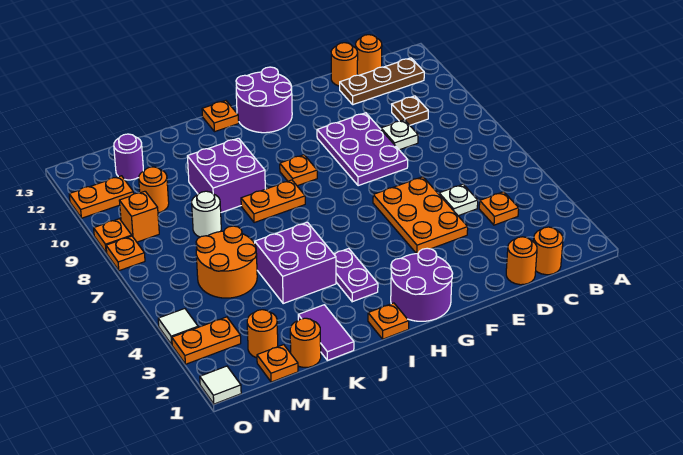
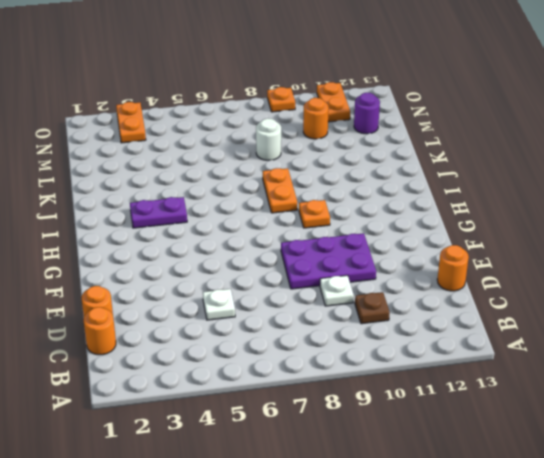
none -> brown 1x3 plate [340,58,424,105]
none -> orange 1x1 plate [479,192,519,225]
none -> orange 1x1 round brick [356,35,382,75]
none -> orange 2x3 plate [373,177,468,254]

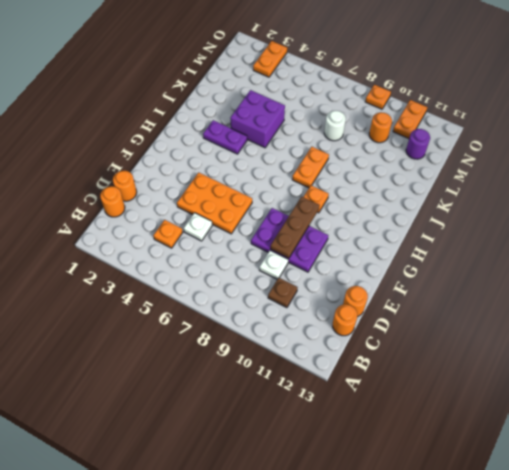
brown 1x3 plate [270,197,320,258] -> brown 1x3 plate moved to [340,58,424,105]
none -> purple 2x2 round brick [391,248,453,321]
none -> purple 2x2 round brick [236,67,292,133]
none -> orange 1x1 plate [368,303,409,339]
none -> orange 1x1 plate [202,101,239,132]

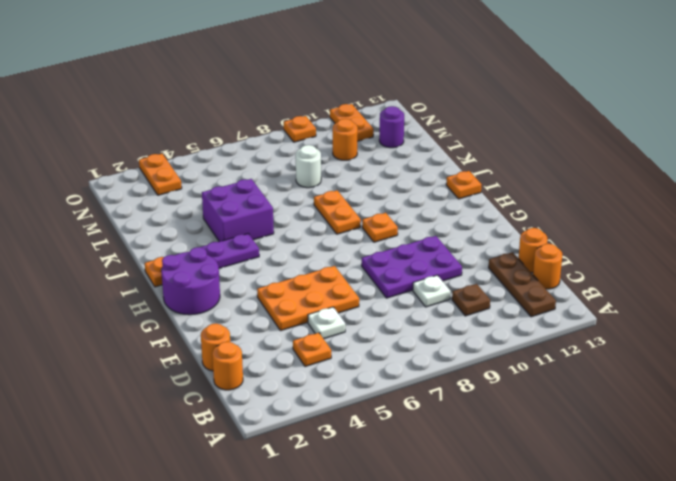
none -> purple 2x2 round brick [236,67,292,133]
none -> purple 2x2 brick [187,138,265,212]
none -> purple 1x2 tile [298,305,354,360]
none -> orange 1x1 round brick [290,318,321,367]

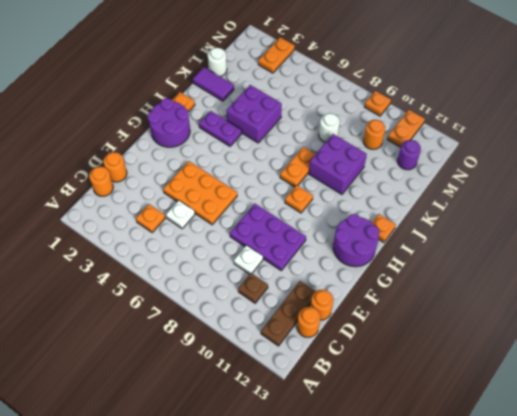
white 1x1 round brick [208,48,227,77] -> orange 1x1 round brick [290,318,321,367]
none -> orange 2x2 round brick [196,226,257,298]
none -> orange 1x1 plate [257,345,298,382]
none -> orange 1x1 round brick [247,310,278,358]
none -> orange 1x1 brick [119,191,159,242]

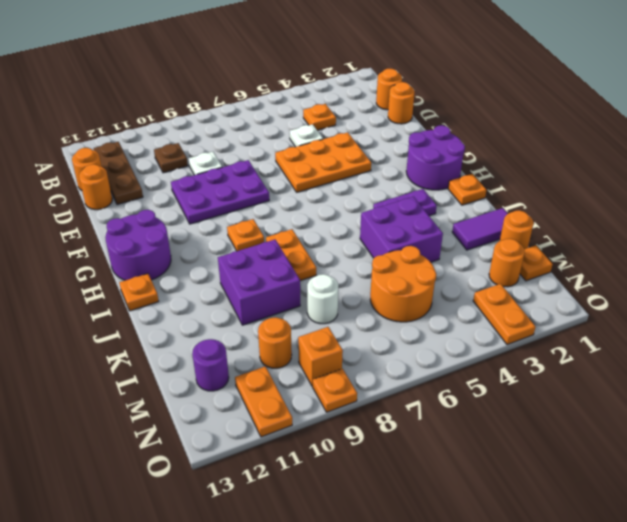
none -> white 1x1 tile [200,366,241,404]
none -> white 1x1 tile [158,309,198,345]
none -> orange 1x1 plate [106,236,145,271]

